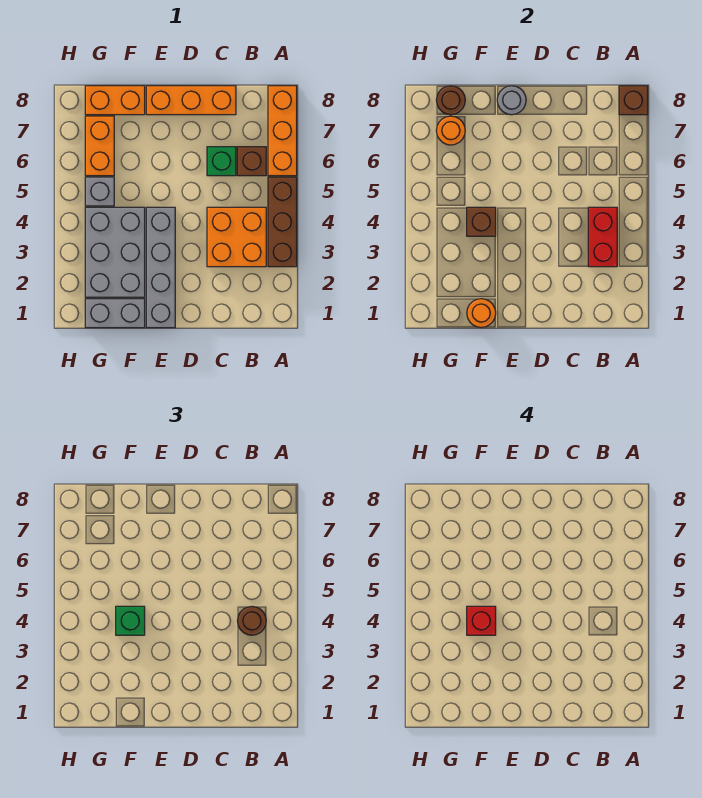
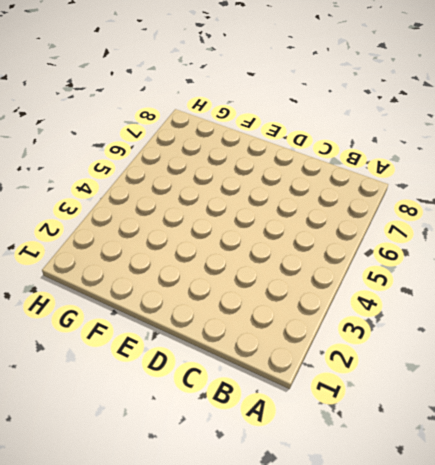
none -> brown 1x3 brick [268,177,297,267]
none -> orange 1x3 brick [268,86,297,176]
none -> orange 2x2 brick [207,207,266,267]

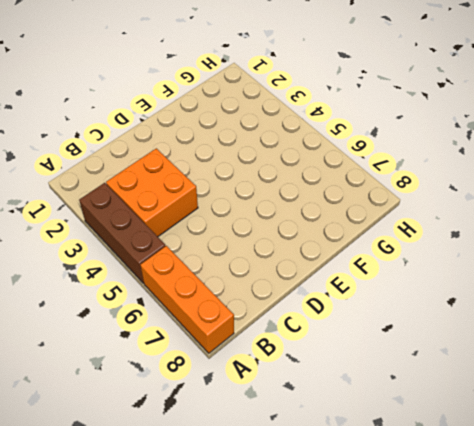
none -> brown 1x1 brick [237,147,266,176]
none -> green 1x1 brick [207,147,236,176]
none -> orange 1x3 brick [146,86,236,115]

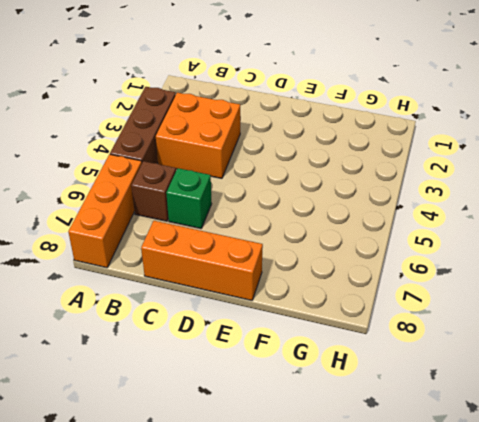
none -> grey 1x4 brick [146,207,175,328]
none -> grey 1x2 brick [85,299,145,328]
none -> grey 2x3 brick [85,207,145,297]

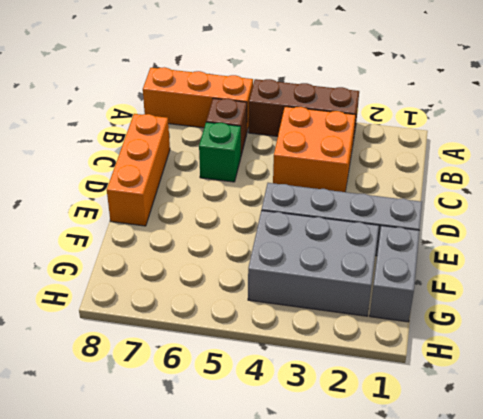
none -> orange 1x2 brick [85,86,145,115]
none -> grey 1x1 brick [85,177,114,206]
none -> orange 1x2 brick [85,116,114,176]

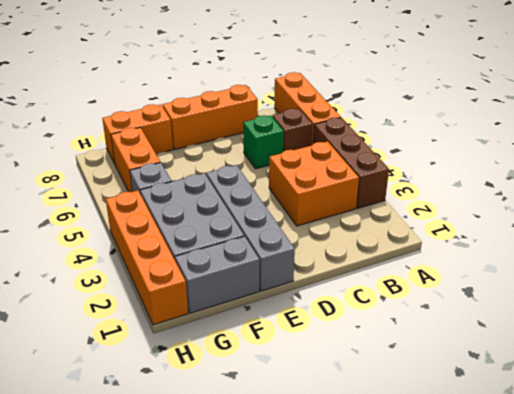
orange 1x4 brick [106,190,188,325] -> none
none -> brown 1x1 brick [619,86,648,115]
none -> red 1x2 brick [588,207,617,267]
none -> grey 1x1 round brick [497,86,526,115]

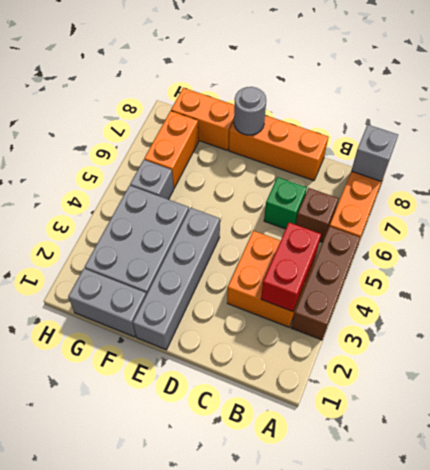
grey 1x1 brick [351,125,398,181] -> brown 1x1 brick [619,86,648,115]
none -> orange 1x1 round brick [467,299,496,328]
none -> brown 1x1 brick [467,207,496,236]
none -> orange 1x1 round brick [436,116,465,145]

